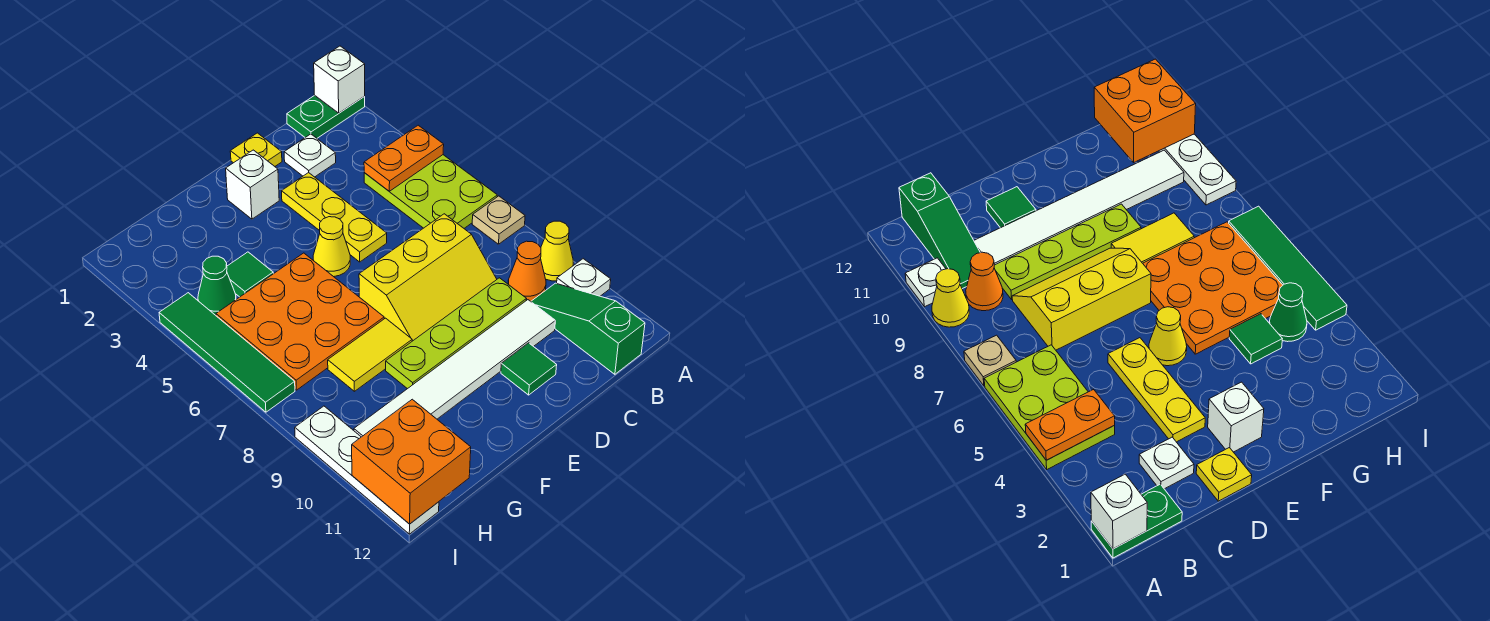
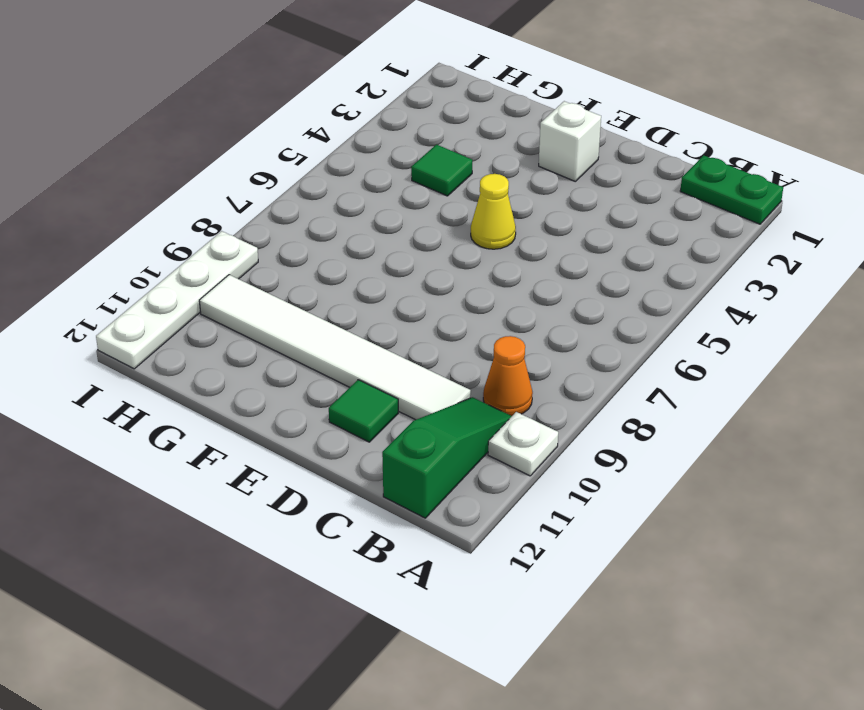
none -> lime 2x3 plate [364,155,497,228]
none -> tan 1x1 plate [472,196,525,244]
none -> yellow 1x1 cone [541,221,573,281]

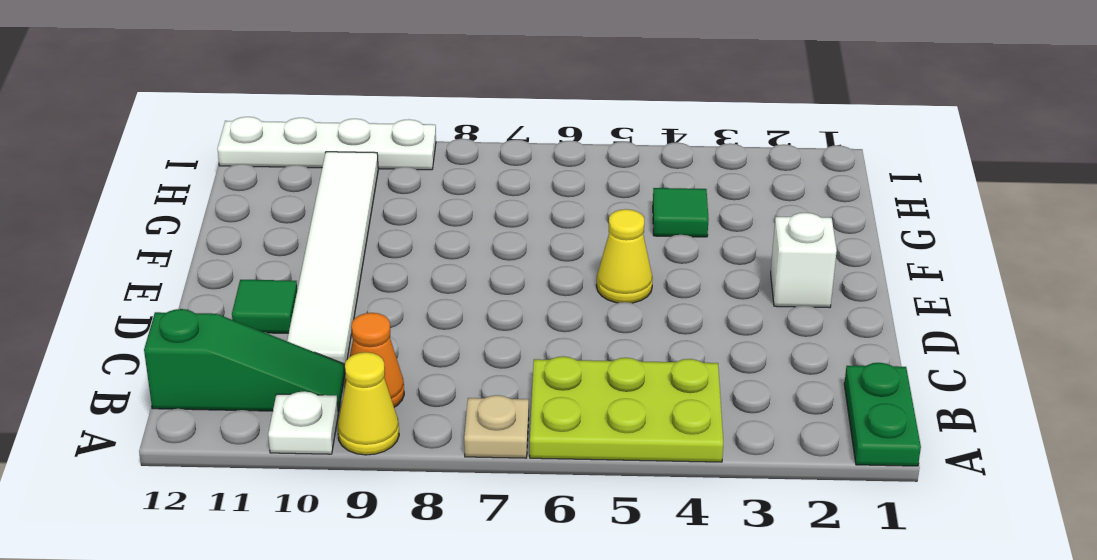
none -> white 1x1 plate [284,134,336,177]
none -> yellow 2x3 slope [359,214,497,341]
none -> lime 1x4 plate [386,278,526,389]

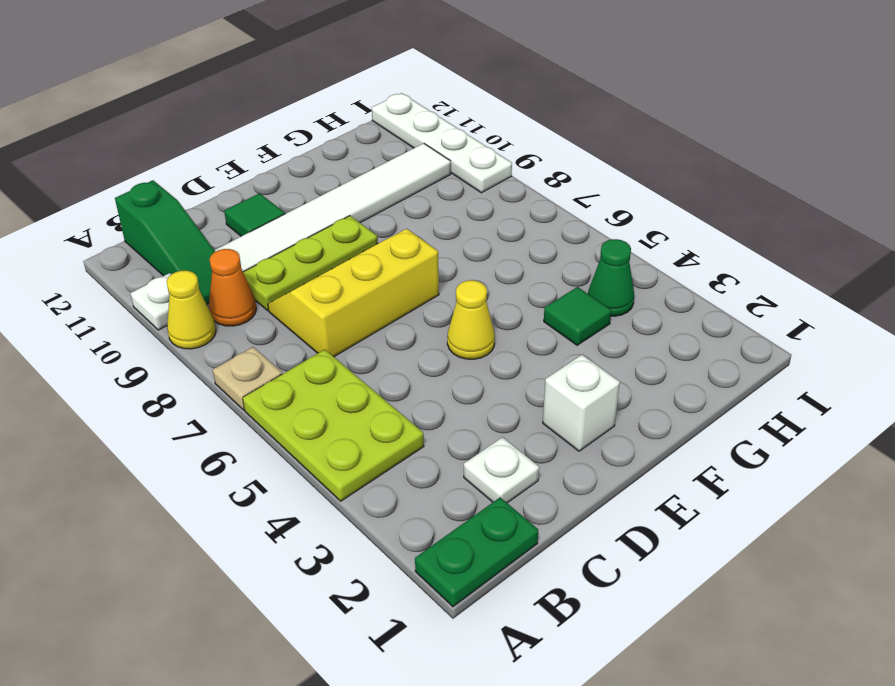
lime 1x3 plate [243,216,378,311] -> lime 1x4 plate [386,278,526,389]
none -> yellow 1x1 plate [230,133,282,166]
none -> yellow 1x3 plate [282,173,387,262]
none -> orange 3x3 plate [216,253,384,390]

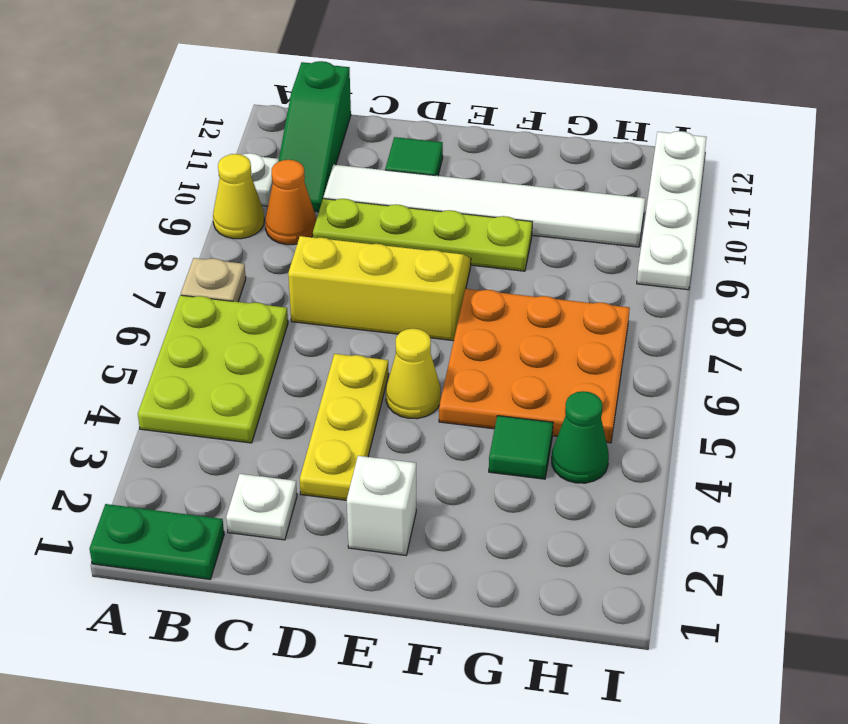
none -> yellow 1x1 plate [230,133,282,166]
none -> yellow 1x2 tile [328,318,412,391]
none -> green 1x4 tile [159,293,295,412]

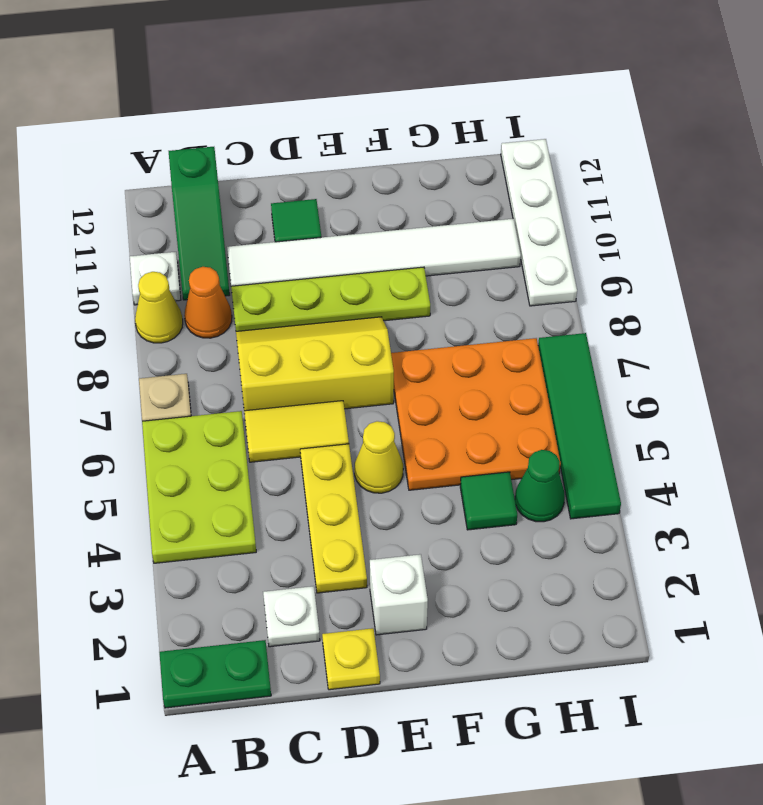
yellow 1x2 tile [244,401,349,462] -> yellow 1x2 tile moved to [328,318,412,391]
none -> white 1x1 brick [314,46,365,113]
none -> orange 1x2 plate [364,125,444,191]
none -> orange 2x2 brick [352,399,471,524]

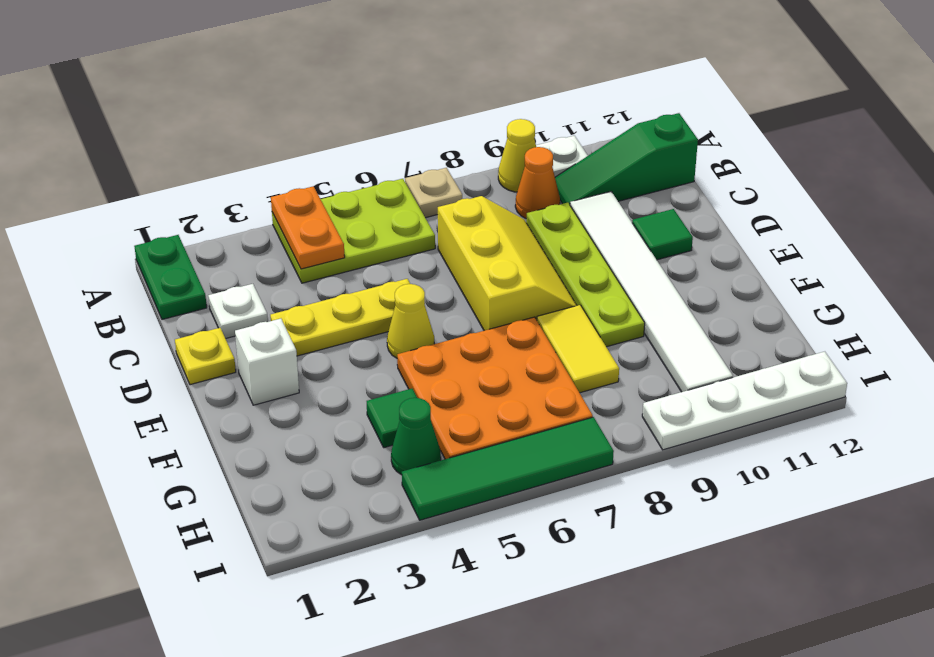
none -> white 1x1 brick [314,46,365,113]
none -> orange 2x2 brick [352,399,471,524]

